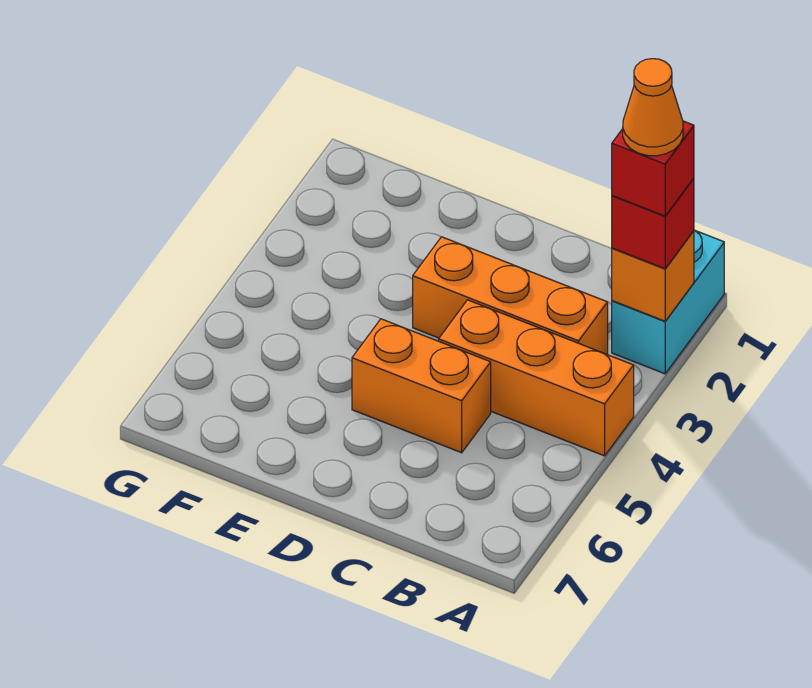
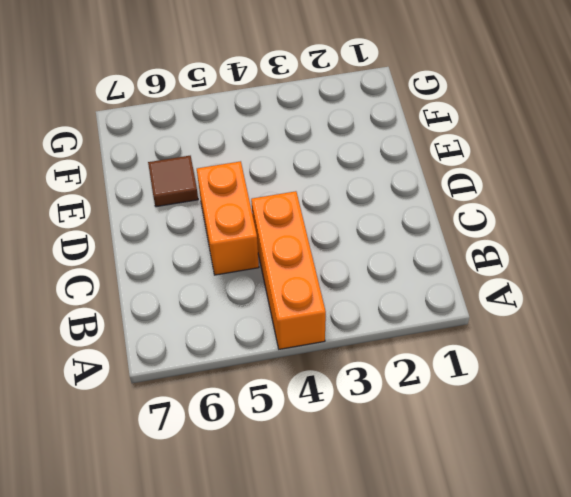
brown 1x1 tile [148,156,198,207] -> none
none -> cyan 1x2 brick [612,230,724,374]
none -> orange 1x3 brick [413,237,608,354]

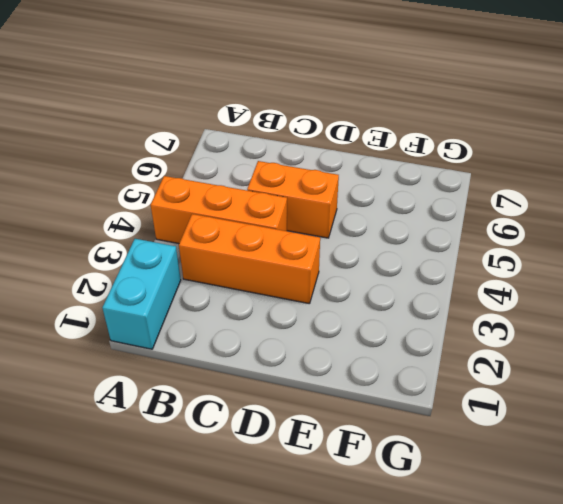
none -> orange 1x1 brick [612,231,694,321]
none -> red 1x1 brick [612,178,694,269]

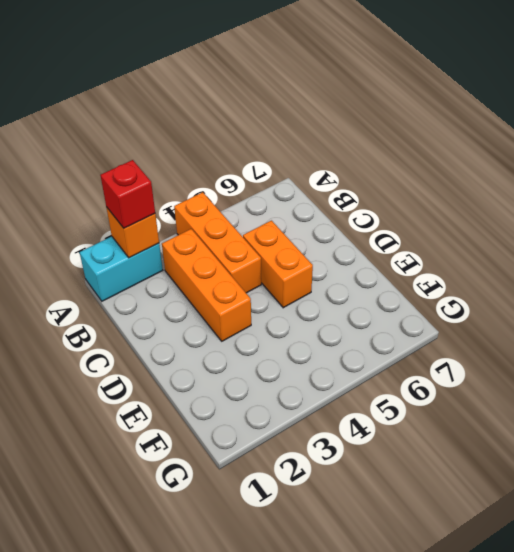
none -> red 1x1 brick [612,121,694,216]
none -> orange 1x1 cone [623,59,683,156]

